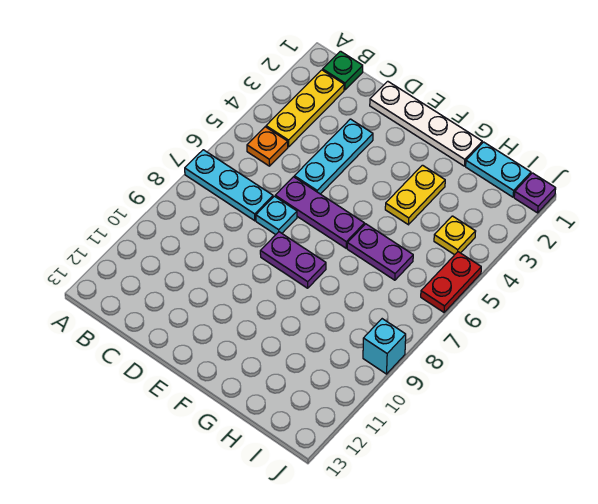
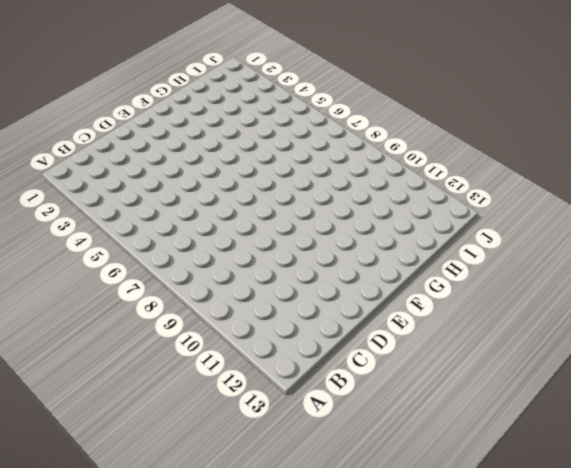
none -> cyan 1x3 plate [185,150,273,221]
none -> green 1x1 plate [323,51,363,90]
none -> yellow 1x3 plate [266,70,344,147]

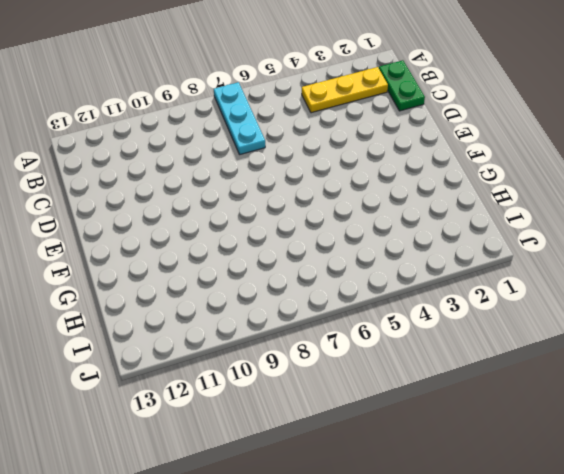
green 1x2 plate [379,60,425,111] -> green 1x1 plate [323,51,363,90]
none -> orange 1x1 plate [247,127,288,166]
none -> white 1x4 plate [370,81,482,166]
none -> cyan 1x3 plate [294,119,373,194]

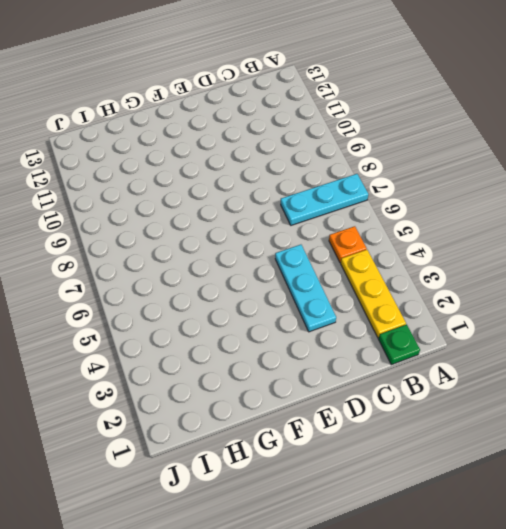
none -> white 1x4 plate [370,81,482,166]
none -> purple 1x3 plate [275,177,365,248]
none -> cyan 1x1 plate [256,196,297,235]

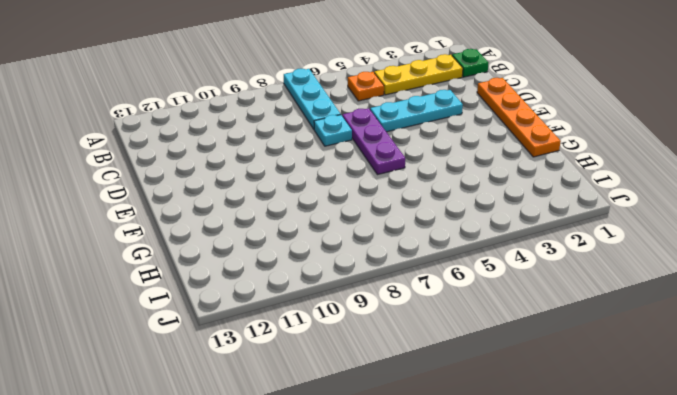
orange 1x4 plate [477,78,561,157] -> white 1x4 plate [370,81,482,166]
none -> purple 1x2 plate [260,232,326,288]
none -> yellow 1x2 plate [385,165,445,225]
none -> purple 1x2 plate [347,224,413,280]

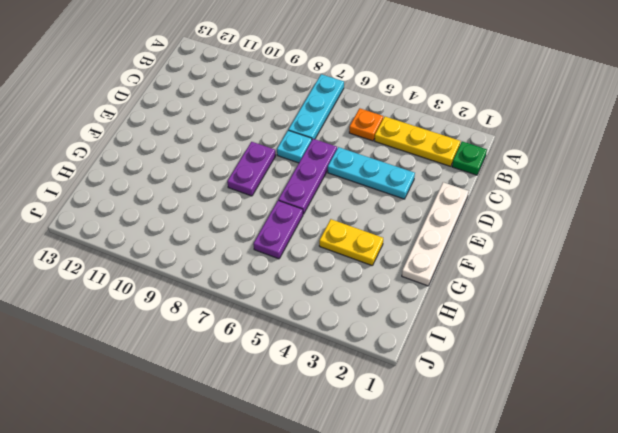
none -> cyan 1x2 plate [466,142,531,197]
none -> yellow 1x1 plate [434,216,476,255]
none -> purple 1x1 plate [514,173,556,213]

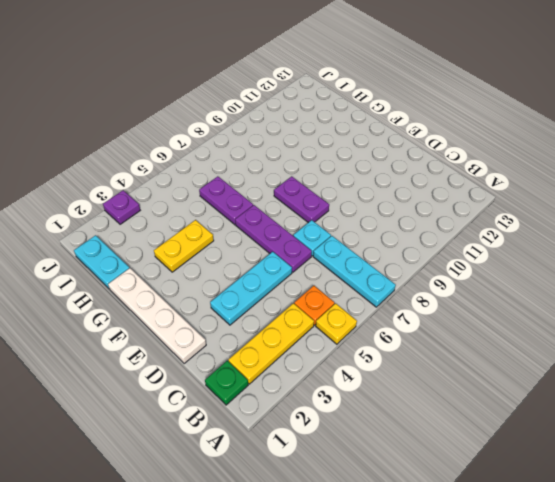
yellow 1x1 plate [316,303,357,344] -> yellow 1x1 plate moved to [434,216,476,255]
purple 1x1 plate [103,190,140,224] -> purple 1x1 plate moved to [514,173,556,213]
none -> red 1x2 plate [421,252,481,312]
none -> cyan 1x1 brick [363,319,406,374]

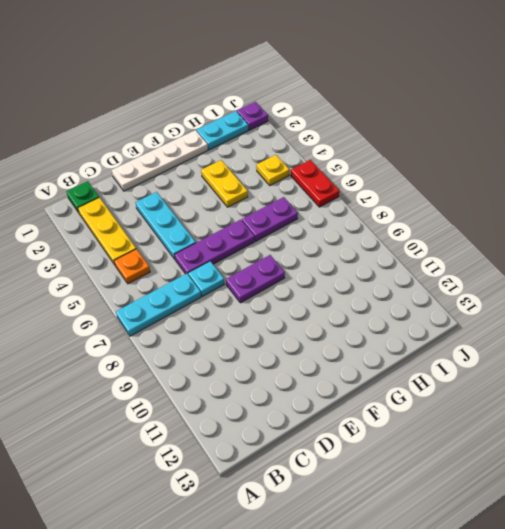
none -> cyan 1x1 brick [363,319,406,374]

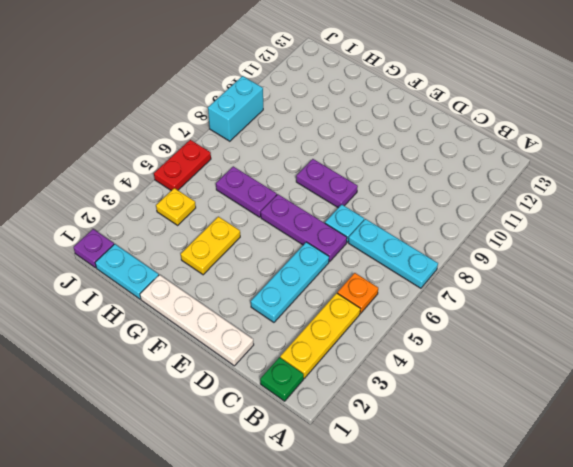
cyan 1x2 brick [208,76,263,141] -> cyan 1x1 brick [363,319,406,374]

